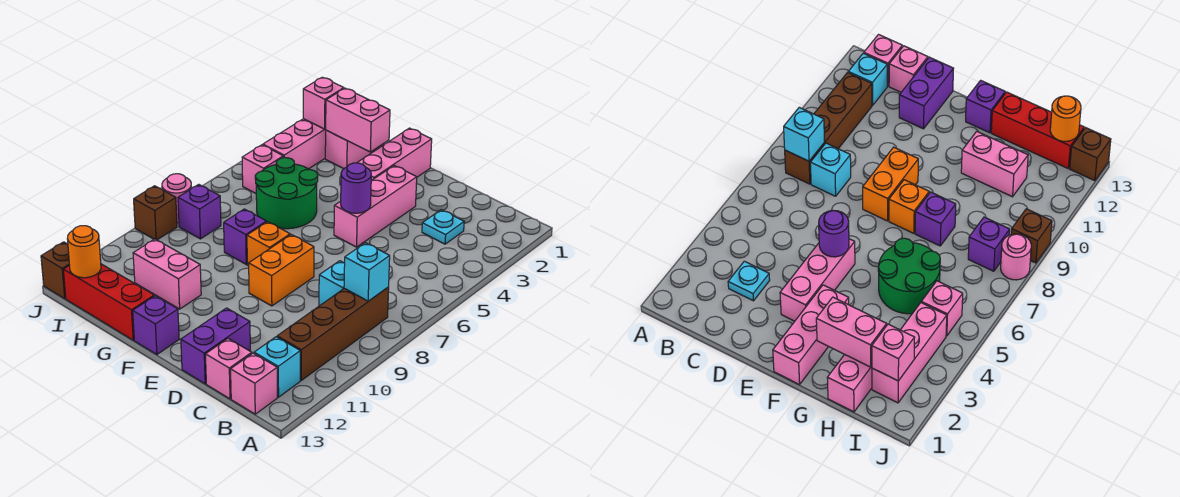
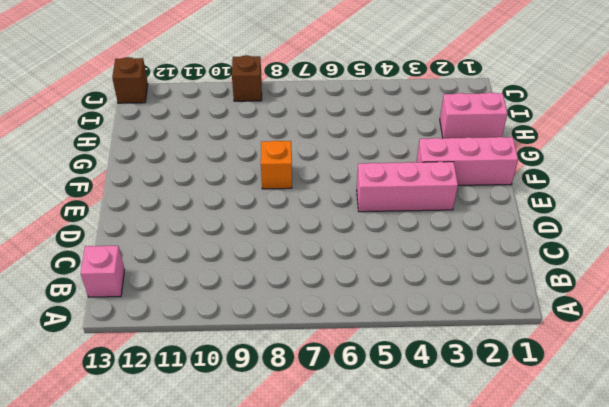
none -> brown 1x4 brick [277,287,389,380]
none -> cyan 1x1 brick [254,337,300,397]
none -> cyan 1x1 plate [422,210,464,244]

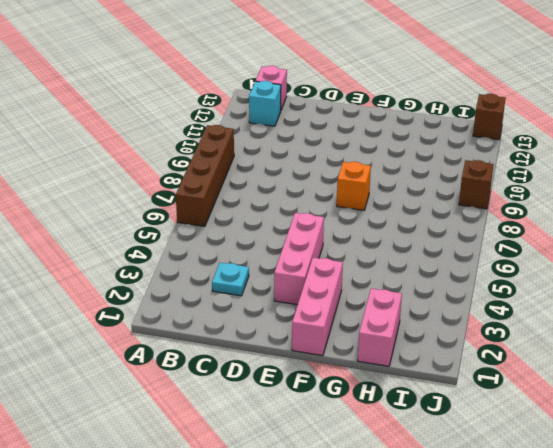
brown 1x4 brick [176,125,234,226] -> brown 1x4 brick moved to [277,287,389,380]
none -> cyan 1x1 brick [319,261,345,306]
none -> pink 1x1 brick [205,339,252,399]
none -> purple 1x2 brick [181,308,250,384]

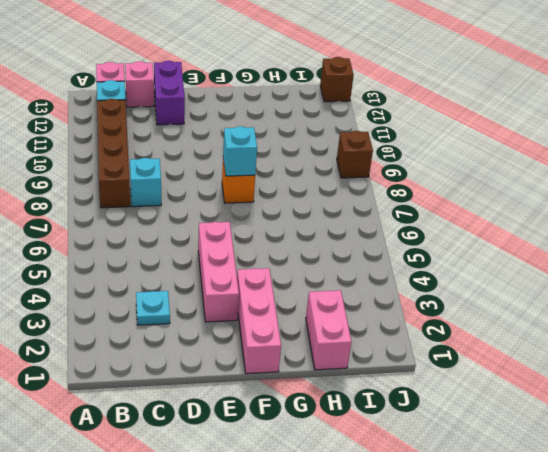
cyan 1x1 brick [223,126,257,176] -> cyan 1x1 brick moved to [344,243,390,301]
none -> orange 1x2 brick [249,234,314,306]
none -> purple 1x1 brick [133,296,179,354]
none -> green 2x2 round brick [255,158,318,229]

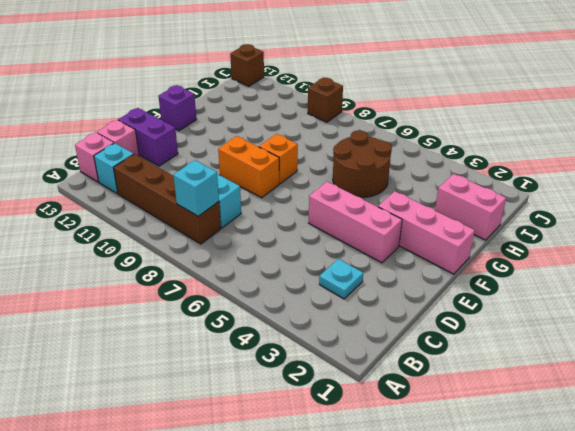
brown 2x2 round brick [333,130,392,197] -> green 2x2 round brick [255,158,318,229]
none -> purple 1x1 brick [224,209,266,264]
none -> pink 1x2 brick [133,239,201,309]
none -> red 1x3 brick [63,264,154,340]

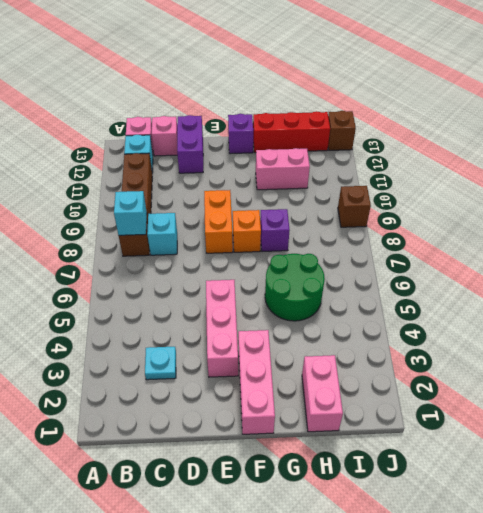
none -> pink 1x3 brick [263,119,326,169]
none -> pink 1x1 brick [242,145,283,193]
none -> purple 1x1 brick [178,184,221,239]

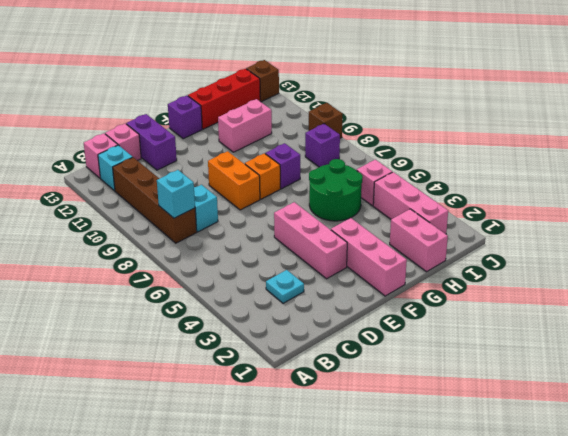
none -> pink 1x1 round brick [162,174,191,223]
none -> purple 1x1 round brick [341,163,371,213]
none -> pink 1x2 brick [326,88,390,152]

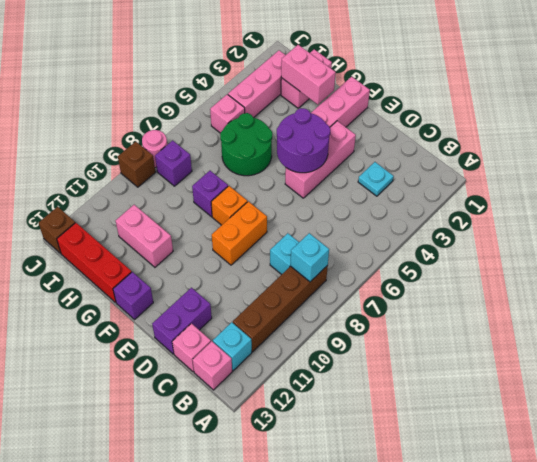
purple 2x2 round brick [277,108,330,173] -> purple 1x1 round brick [341,163,371,213]
none -> pink 1x1 brick [303,77,344,129]
none -> orange 1x1 round brick [67,226,101,278]

